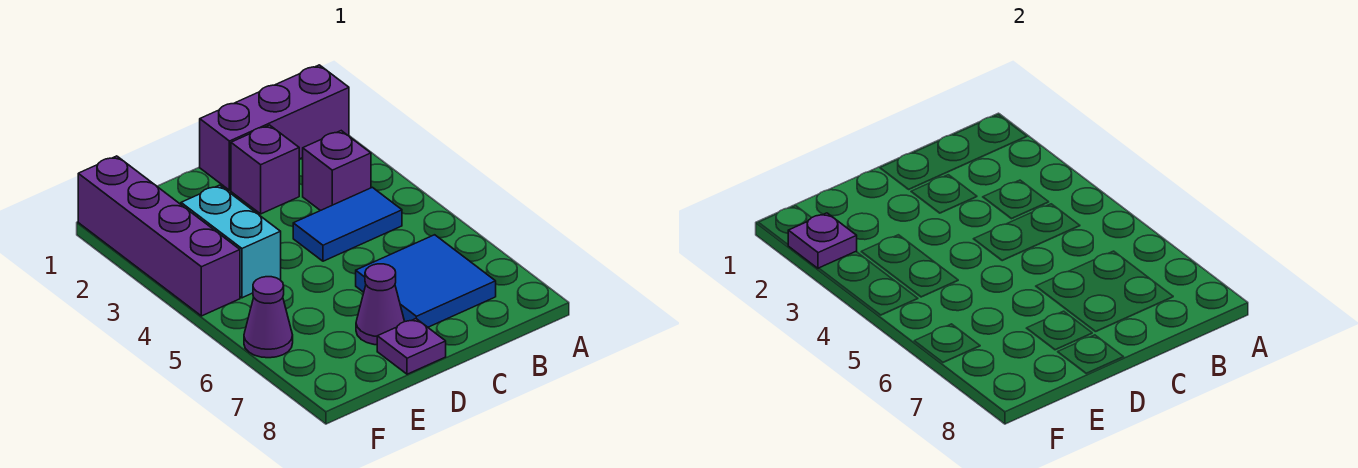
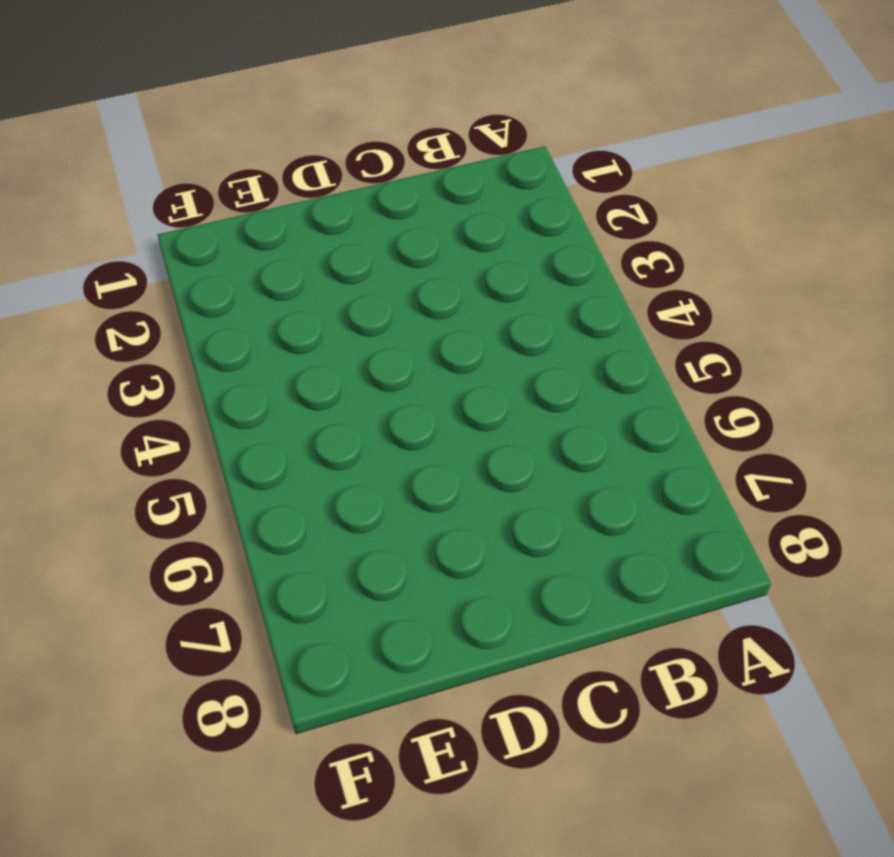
none -> purple 1x3 brick [200,65,349,190]
none -> purple 1x1 brick [303,131,371,211]

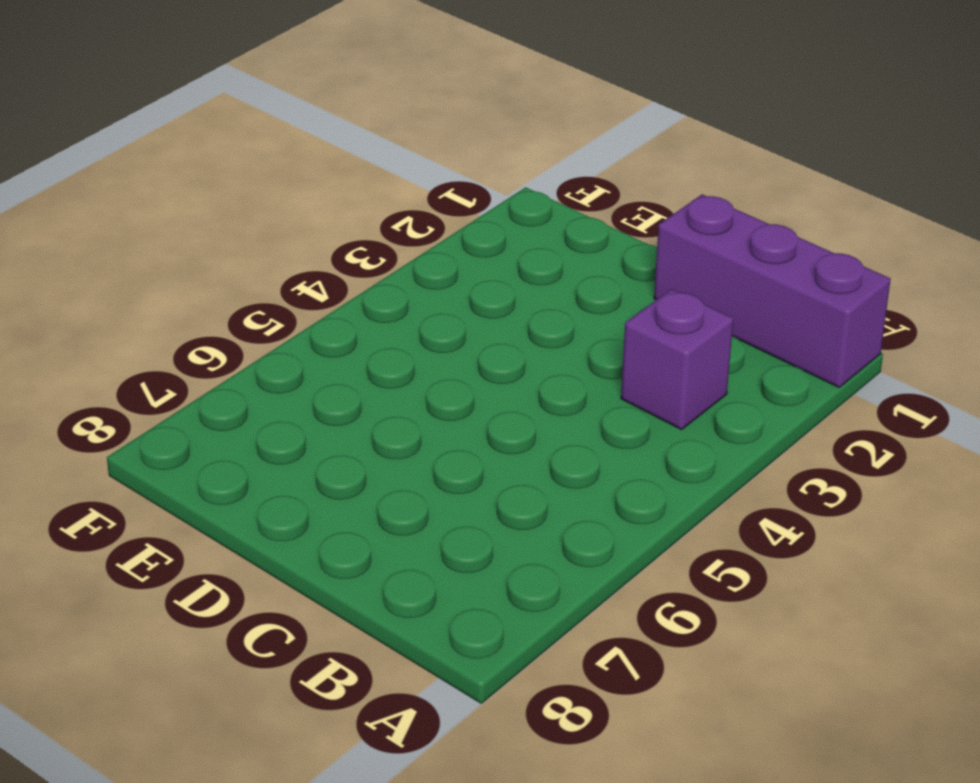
none -> blue 1x2 tile [293,187,402,261]
none -> blue 2x2 tile [356,235,496,327]

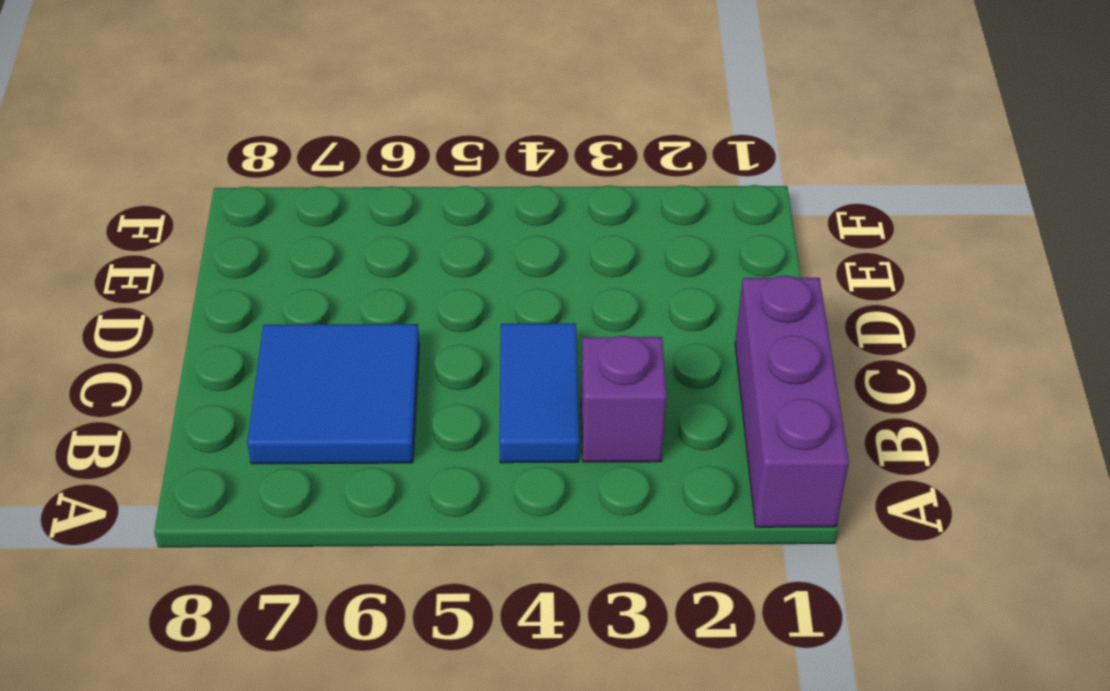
none -> purple 1x1 brick [231,125,299,214]
none -> purple 1x1 cone [356,264,405,345]

